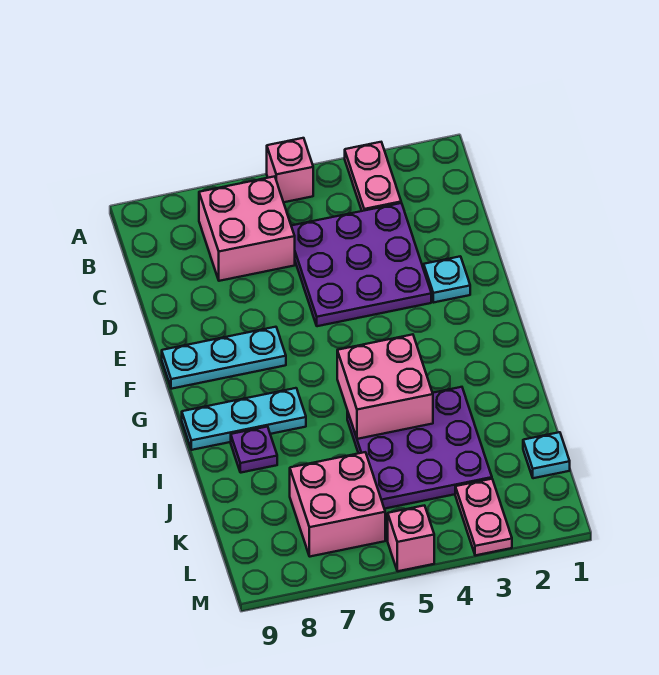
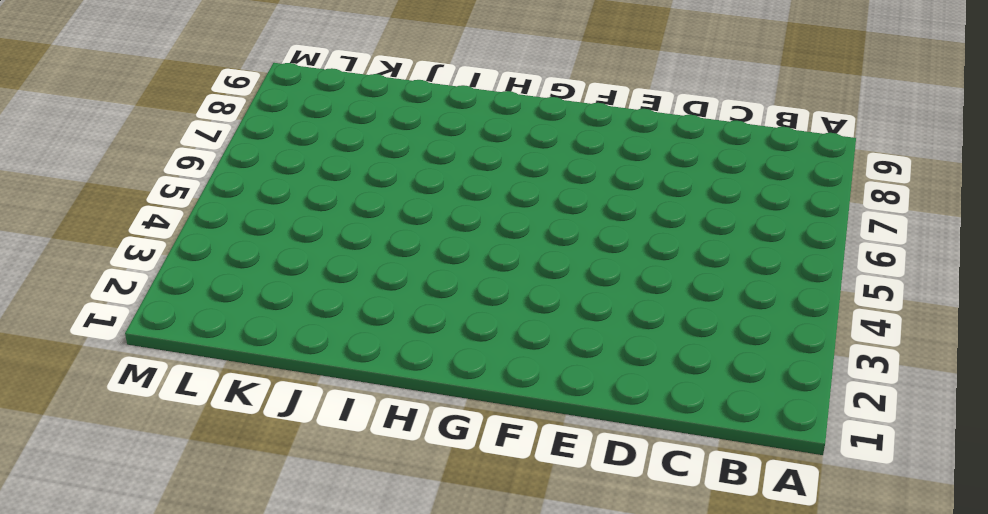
none -> pink 1x2 plate [345,142,401,211]
none -> pink 1x1 brick [267,138,313,202]
none -> pink 2x2 brick [199,176,295,281]

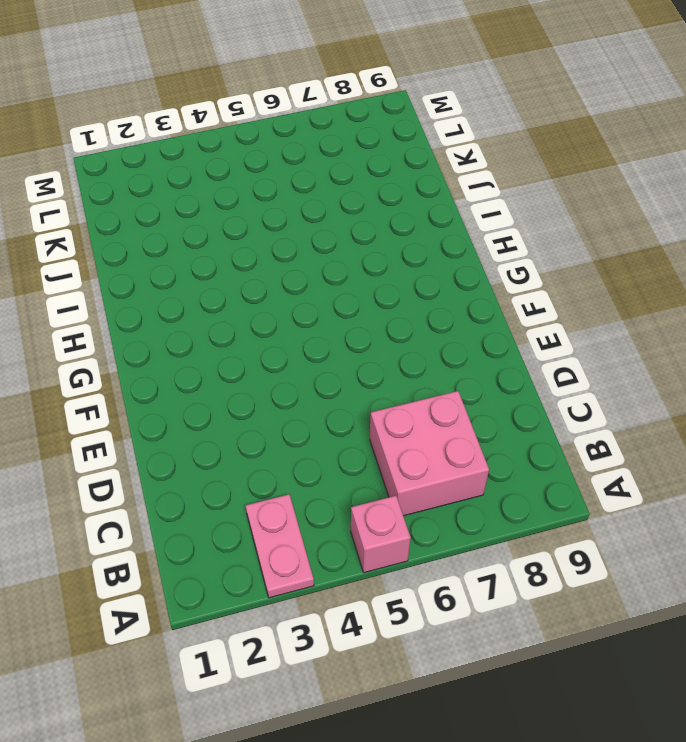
none -> purple 3x3 plate [291,203,431,326]
none -> cyan 1x1 plate [424,256,470,302]
none -> cyan 1x3 plate [162,327,286,389]

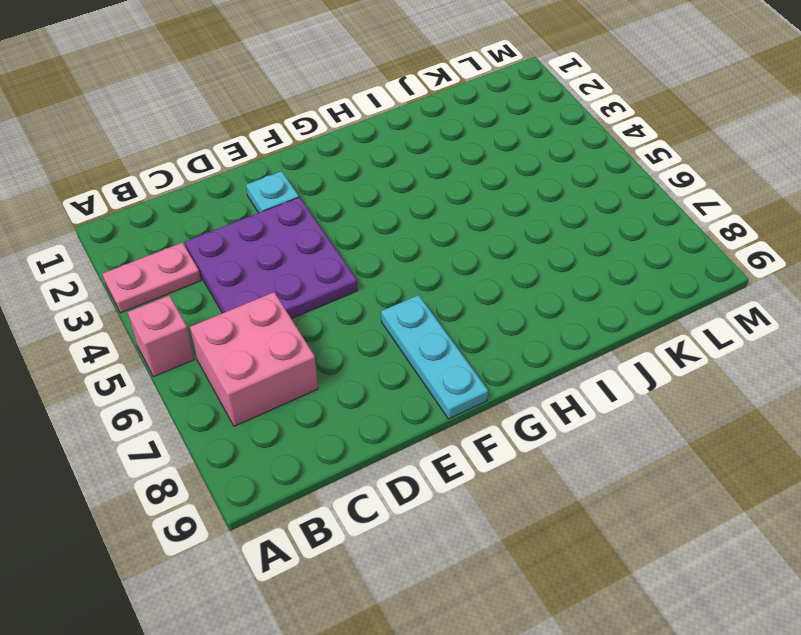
none -> cyan 1x3 plate [182,388,306,450]
none -> purple 3x3 plate [347,387,492,509]
none -> purple 1x1 plate [231,427,277,473]

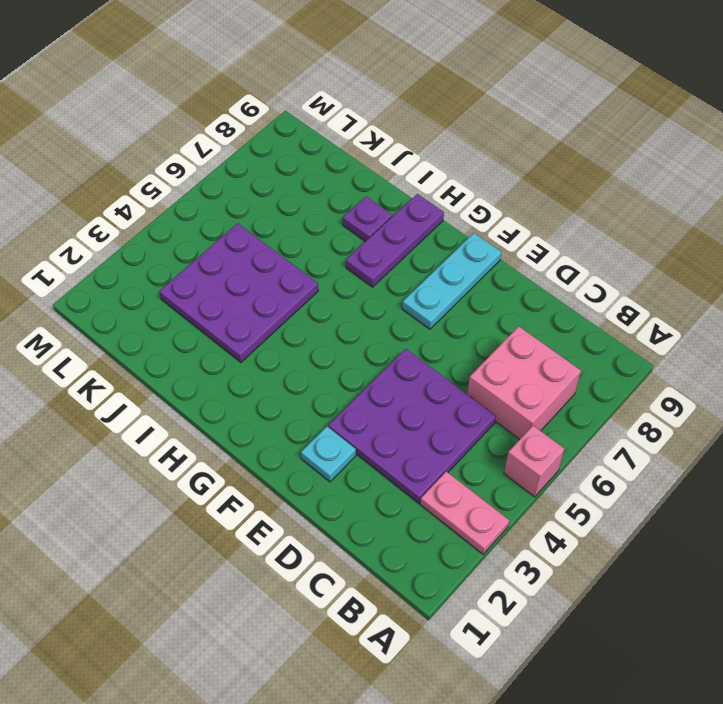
purple 1x3 plate [346,194,444,287] -> cyan 1x3 plate [182,388,306,450]
none -> cyan 1x1 plate [523,432,570,478]
none -> pink 2x2 brick [290,452,385,557]
none -> pink 1x2 plate [455,479,512,556]

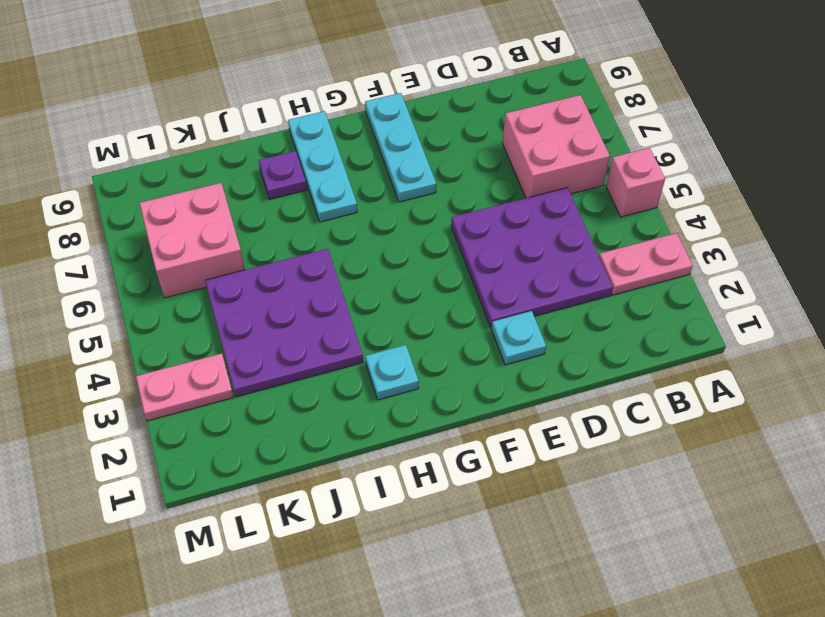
cyan 1x1 plate [365,345,419,400] -> cyan 1x1 plate moved to [523,432,570,478]
none -> pink 1x1 brick [388,505,434,571]
none -> pink 2x2 brick [337,334,433,439]

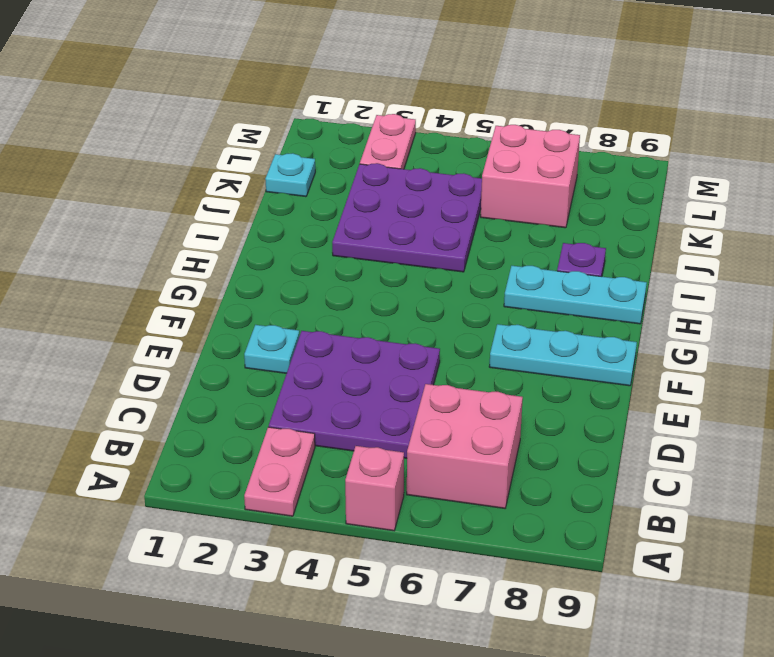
none -> pink 1x1 brick [388,505,434,571]
none -> pink 2x2 brick [337,334,433,439]

